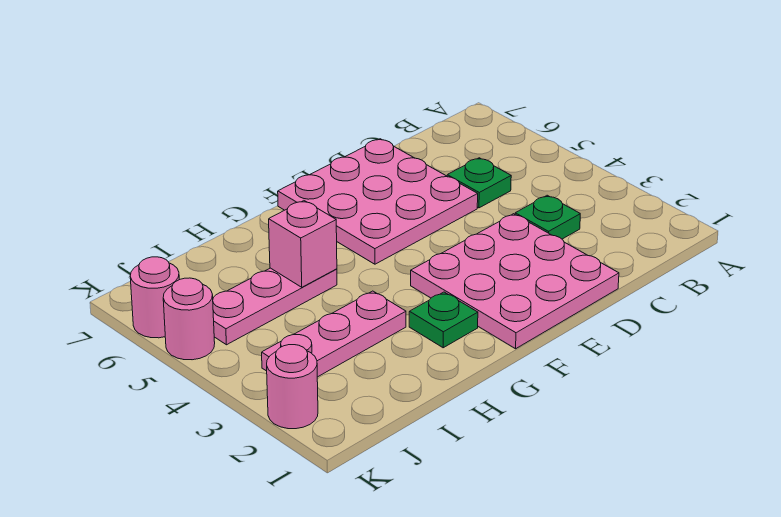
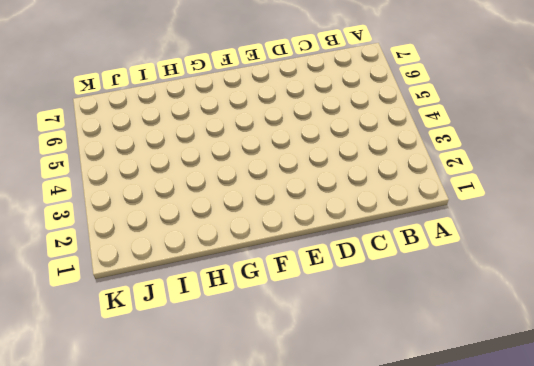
none -> green 1x1 plate [515,195,580,239]
none -> green 1x1 plate [447,158,511,208]

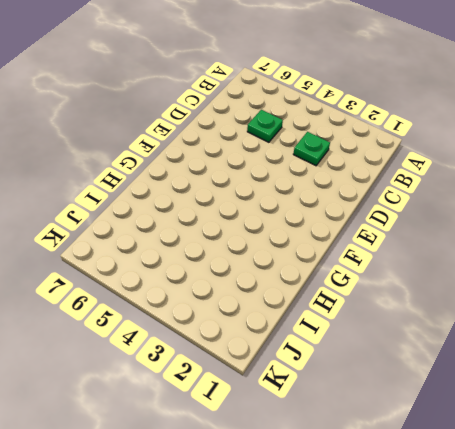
none -> pink 3x3 plate [411,214,619,349]
none -> pink 3x3 plate [278,139,478,264]

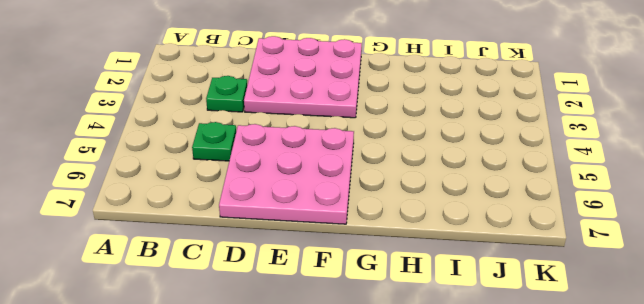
none -> green 1x1 plate [409,292,478,348]
none -> pink 1x3 plate [262,291,406,377]

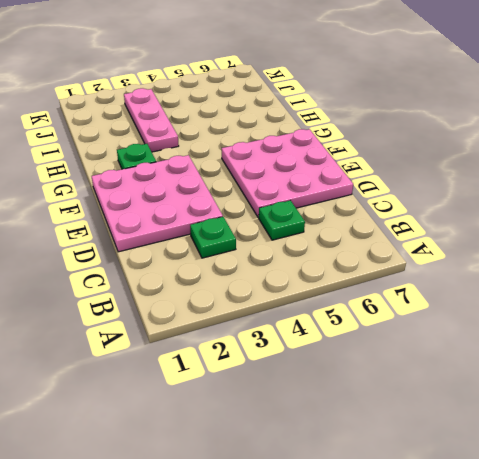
none -> pink 1x3 plate [213,268,337,345]
none -> pink 1x1 round brick [267,345,318,429]

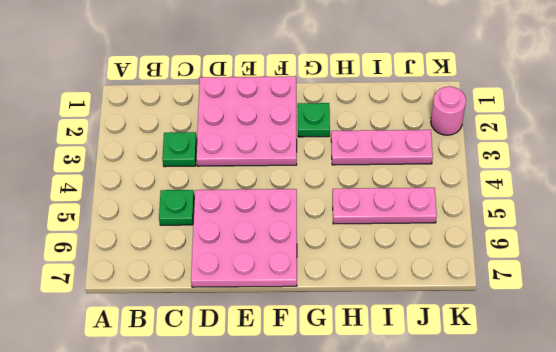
none -> pink 1x1 round brick [163,278,215,360]
none -> pink 1x1 round brick [130,257,179,338]

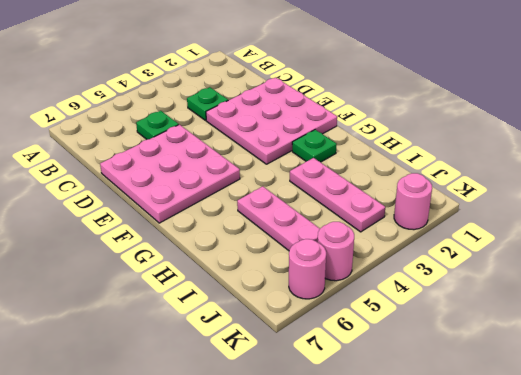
none -> pink 1x1 brick [269,201,337,287]

